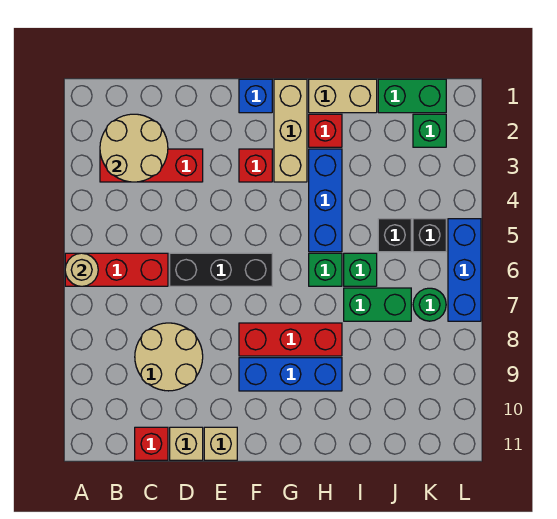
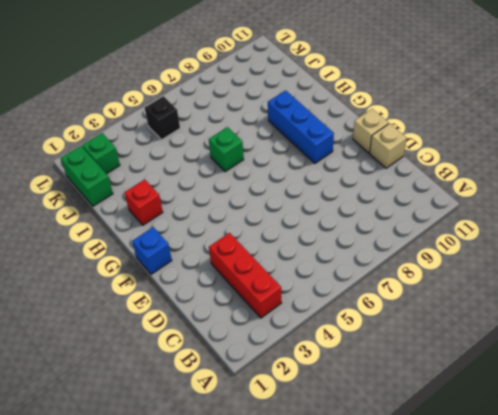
none -> red 1x3 brick [65,253,168,286]
none -> tan 2x2 round brick [135,323,203,391]
none -> red 1x1 brick [135,427,168,460]

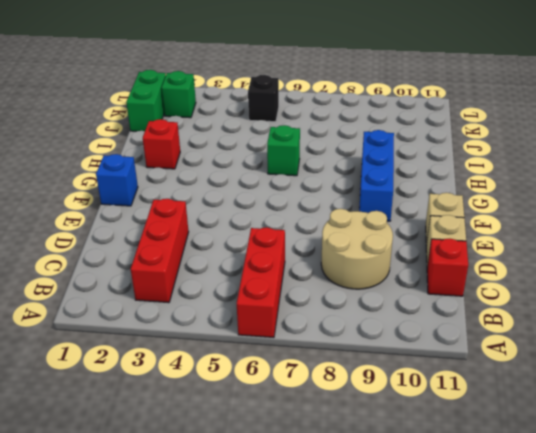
none -> black 1x3 brick [170,253,272,286]
none -> red 1x1 brick [239,149,272,182]
none -> red 1x3 brick [239,323,342,356]

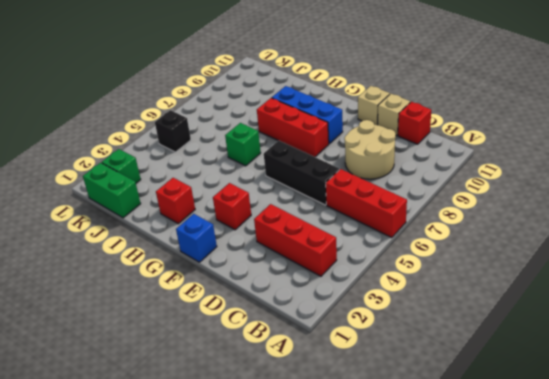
none -> tan 1x3 brick [274,79,307,182]
none -> tan 1x2 brick [309,79,377,113]
none -> blue 1x3 brick [309,149,342,252]

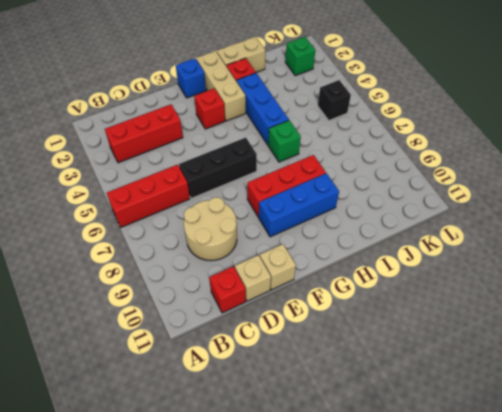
none -> green 1x1 brick [344,253,377,286]
none -> green 1x2 brick [344,288,411,321]
none -> green 1x2 brick [378,79,446,113]

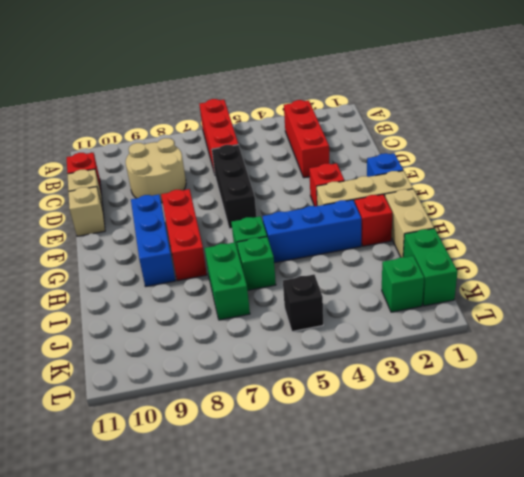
none -> black 1x1 brick [378,219,411,252]
none -> green 1x1 round brick [413,288,446,321]
none -> blue 1x3 brick [448,219,481,321]

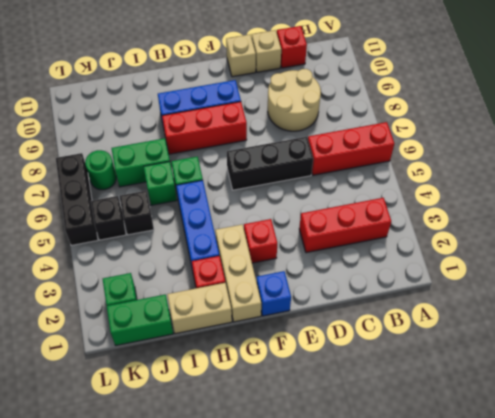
black 1x3 brick [56,153,98,245] -> blue 1x3 brick [448,219,481,321]
none -> tan 1x1 round brick [65,253,98,286]
none -> tan 2x2 round brick [100,114,168,182]

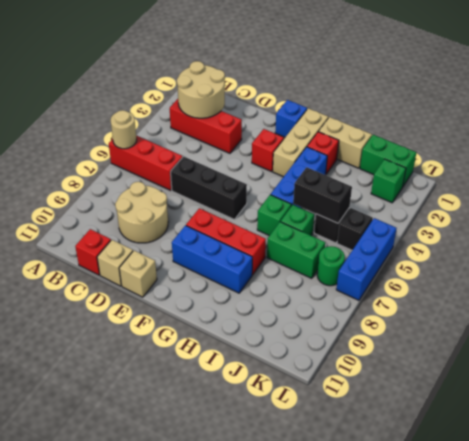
black 1x2 brick [293,167,352,223] -> none

